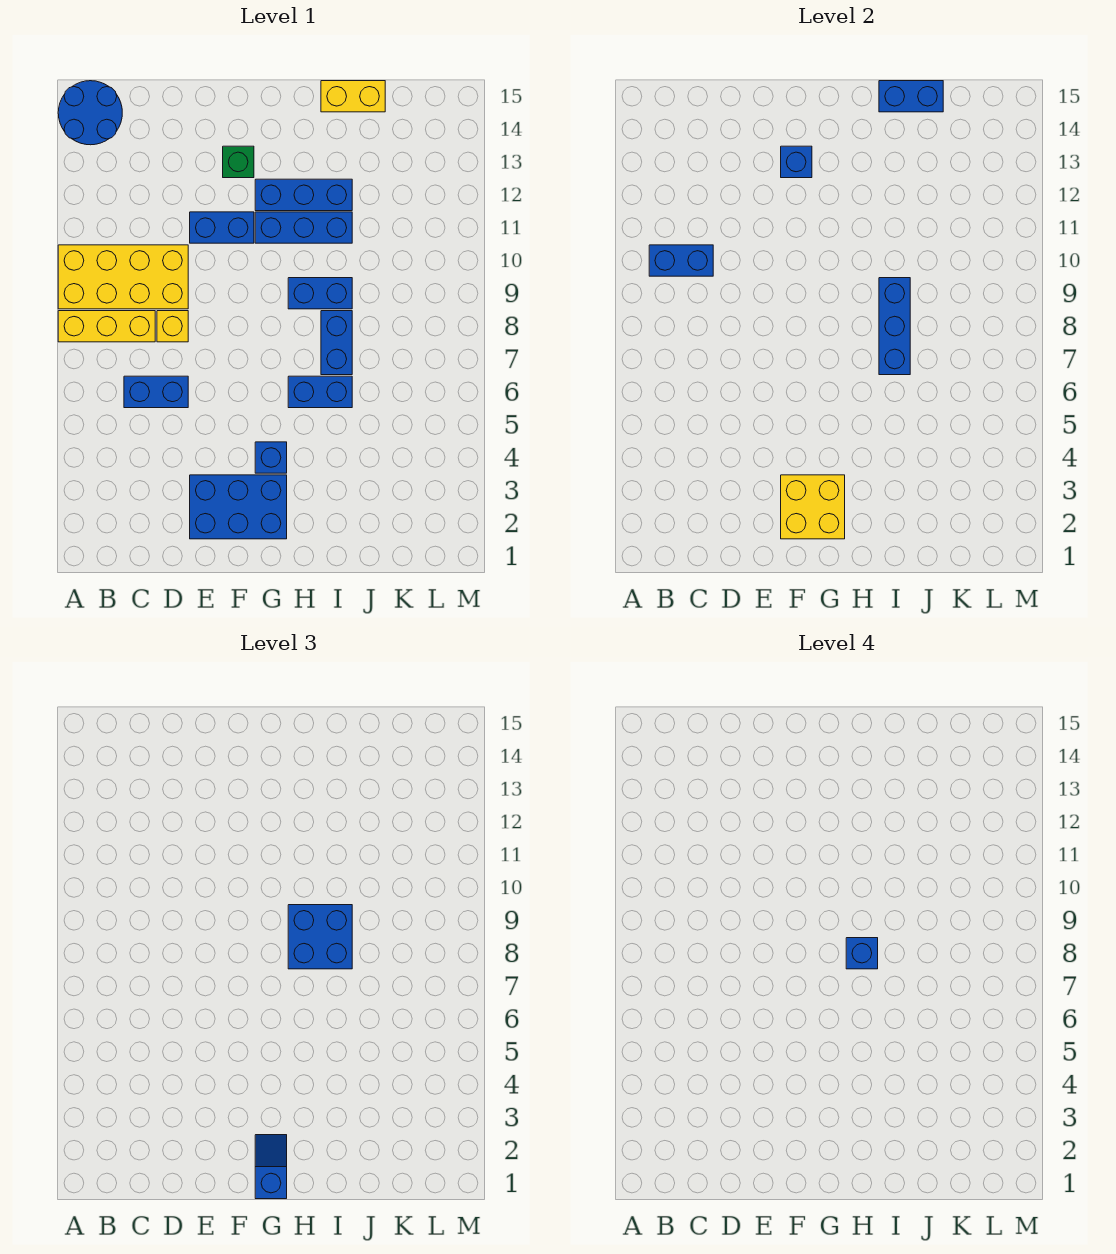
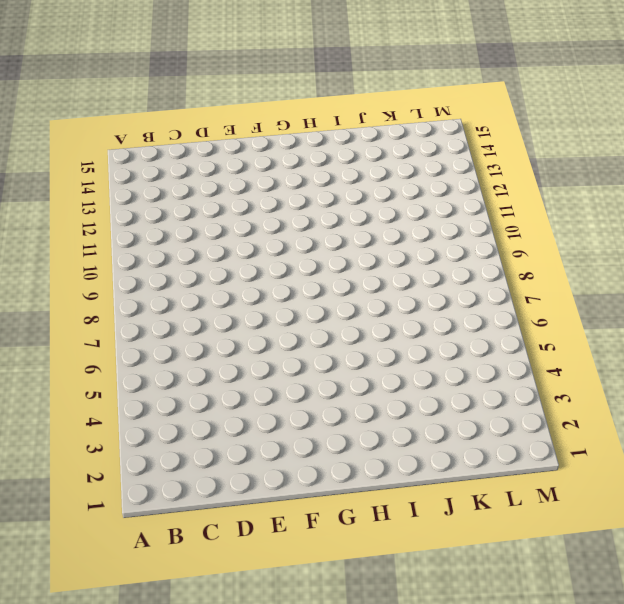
none -> yellow 1x3 brick [58,311,155,342]
none -> yellow 2x4 brick [58,245,188,309]
none -> blue 2x2 round brick [58,81,122,145]

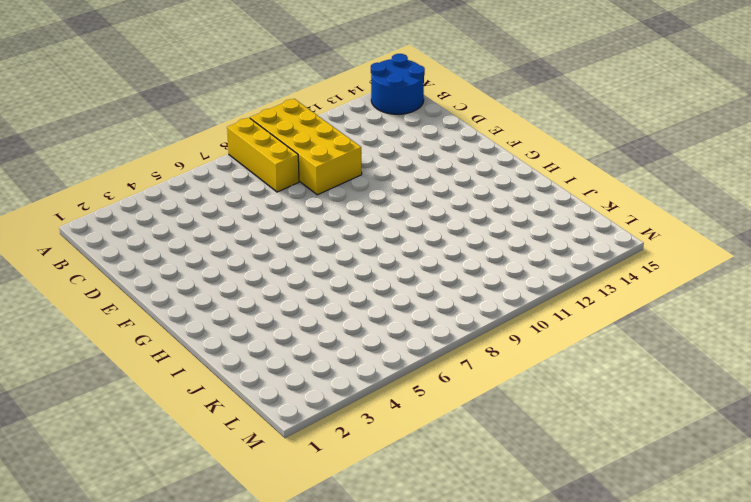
none -> blue 1x2 brick [124,376,188,408]
none -> yellow 1x1 brick [157,311,188,342]
none -> blue 2x3 brick [190,475,287,539]

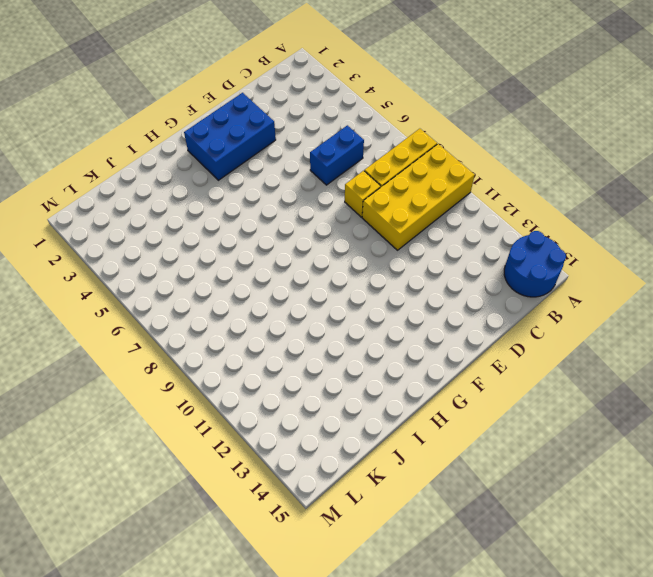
none -> blue 1x2 brick [190,212,254,243]
none -> green 1x1 brick [223,146,254,178]
none -> blue 1x1 brick [255,442,287,473]

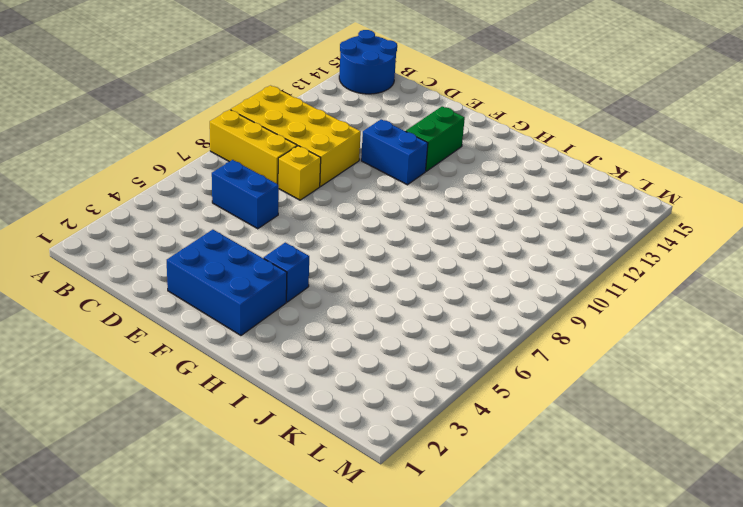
green 1x2 brick [406,106,465,171] -> green 1x1 brick [223,146,254,178]
none -> blue 1x3 brick [255,212,352,243]
none -> blue 1x3 brick [255,179,352,211]
none -> blue 1x2 brick [288,376,352,408]

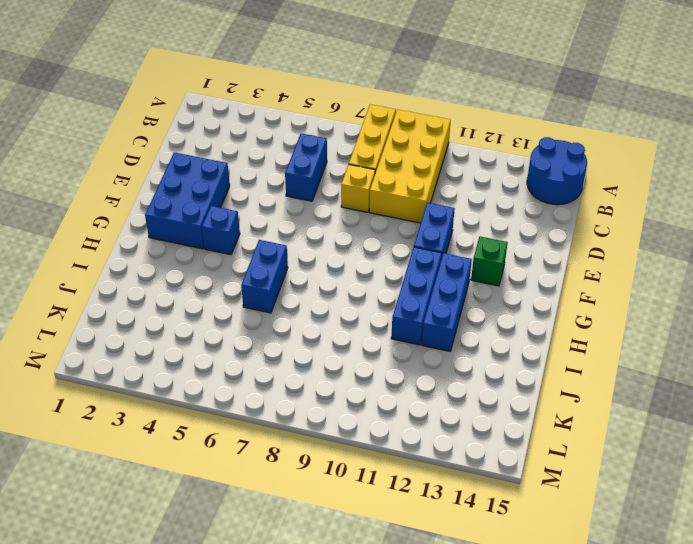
none -> blue 1x2 brick [288,278,352,309]
none -> blue 1x2 brick [321,311,352,375]
none -> yellow 1x2 brick [321,81,385,112]

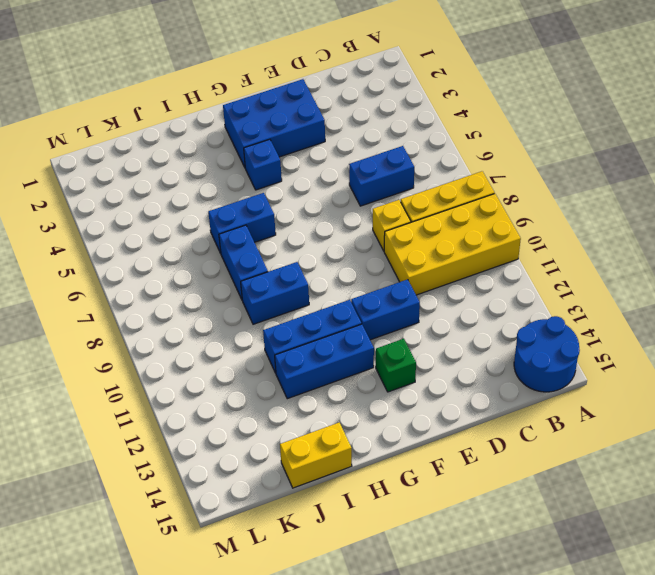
none -> blue 1x2 brick [649,245,713,276]
none -> yellow 2x2 brick [781,475,845,539]
none -> blue 1x1 brick [781,146,812,178]

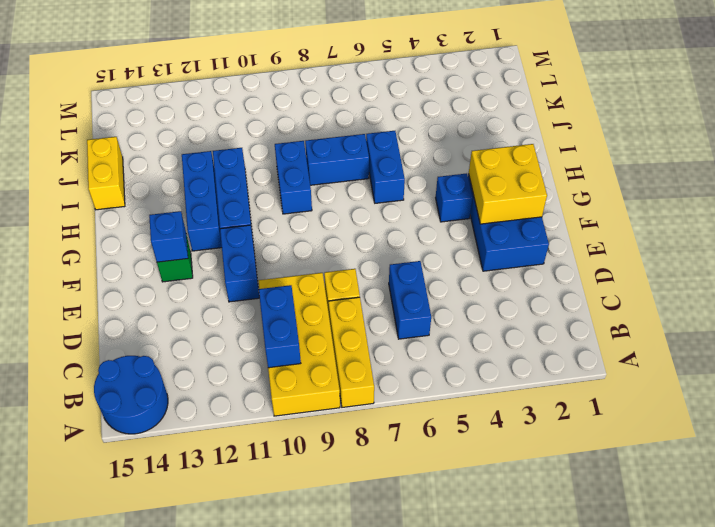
none -> blue 1x3 brick [879,278,910,375]
none -> blue 1x2 brick [879,81,943,112]
none -> blue 1x2 slope [255,1135,287,1199]

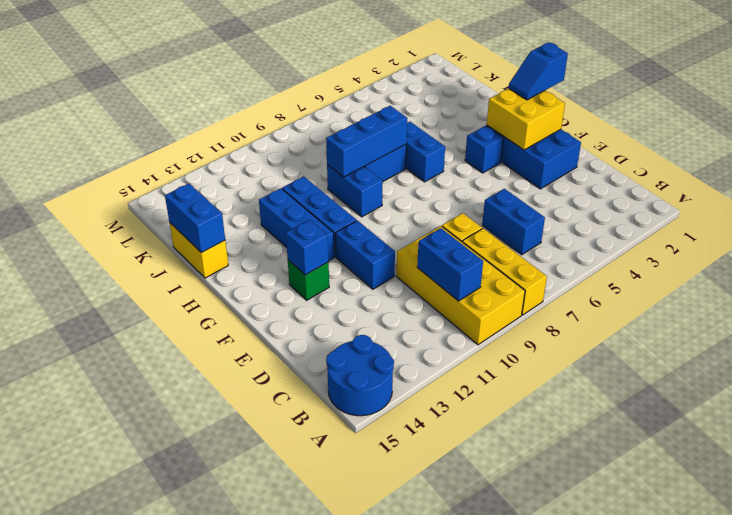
none -> blue 2x2 brick [288,905,352,969]
none -> blue 1x1 brick [846,938,878,969]

